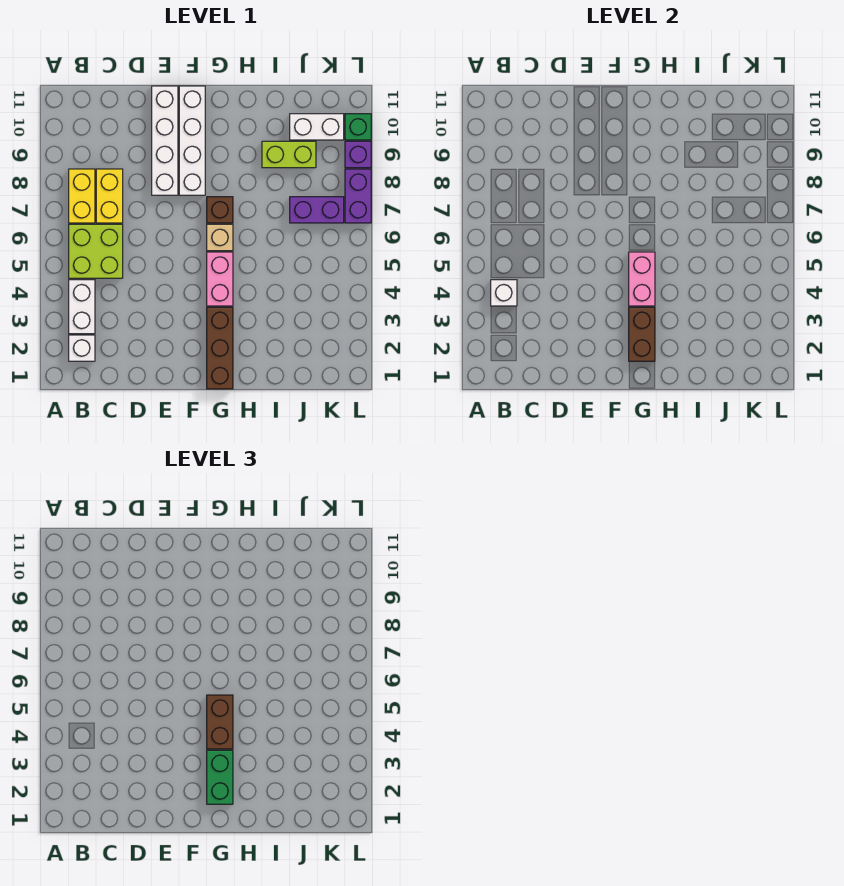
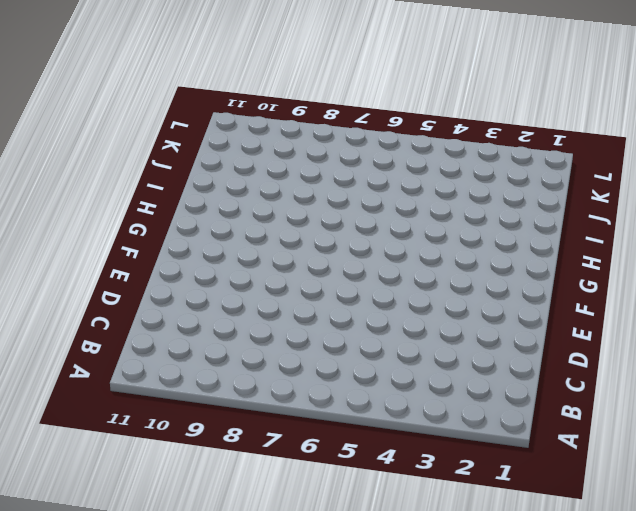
none -> white 1x1 brick [69,335,95,361]
none -> white 1x2 brick [69,280,95,334]
none -> lime 2x2 brick [69,224,123,278]

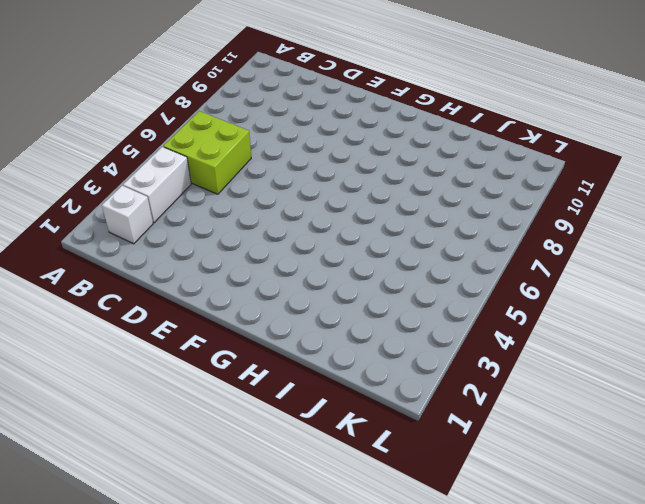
none -> yellow 1x2 brick [69,169,95,223]
none -> yellow 1x2 brick [96,169,123,223]
none -> white 1x4 brick [152,86,178,195]

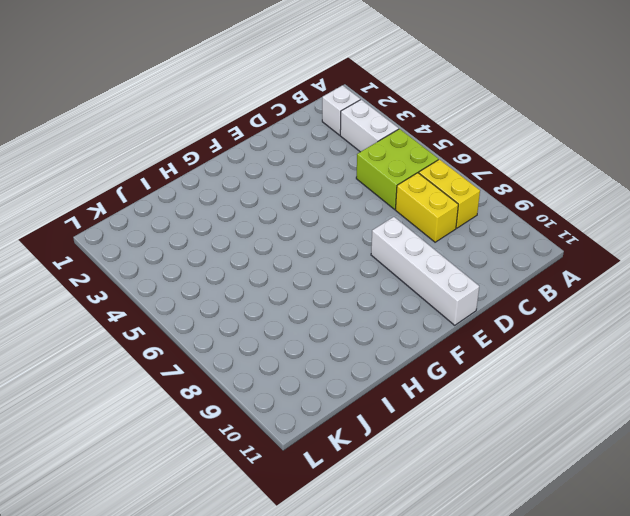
none -> white 1x4 brick [179,86,205,195]
none -> brown 1x3 brick [207,307,233,389]
none -> pink 1x2 brick [207,252,233,306]

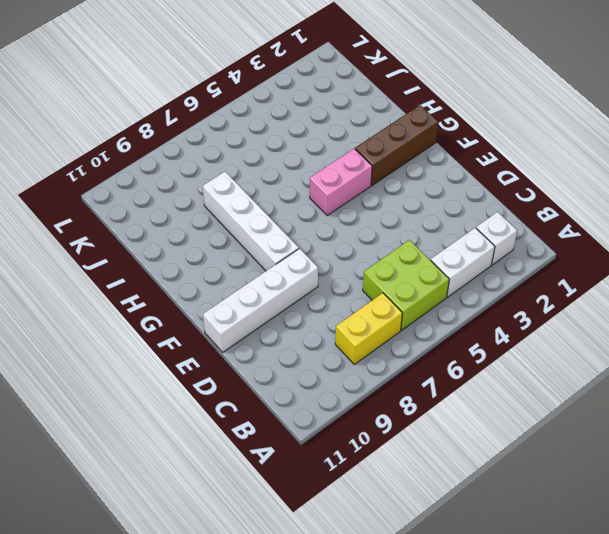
white 1x4 brick [203,172,299,271] -> white 1x4 brick turned to [179,86,205,195]
none -> yellow 1x2 brick [96,169,123,223]
none -> tan 1x1 brick [207,224,233,251]
none -> brown 1x1 brick [207,197,233,223]

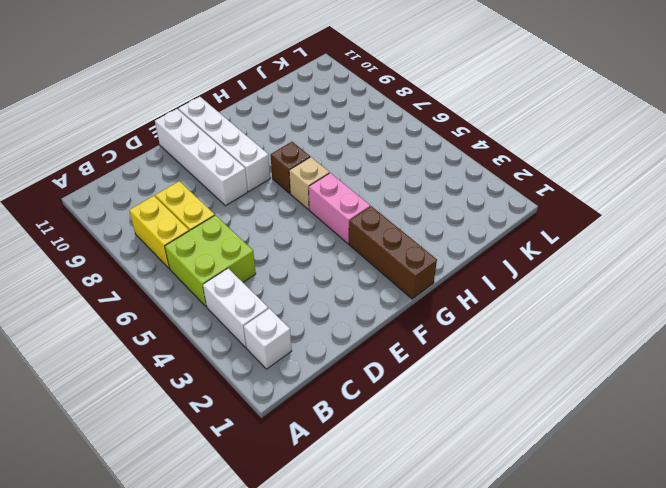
none -> lime 1x2 brick [262,141,316,168]
none -> purple 1x2 brick [290,197,344,223]
none -> white 1x2 brick [290,114,344,140]

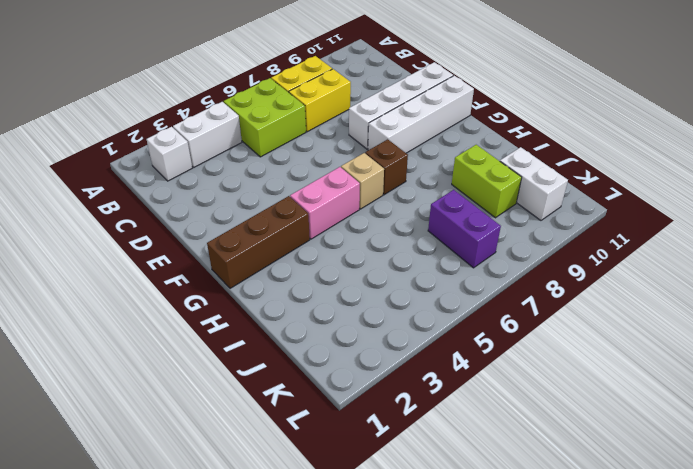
none -> purple 1x2 brick [345,169,371,223]
none -> purple 1x1 brick [345,141,371,168]
none -> green 1x1 brick [345,114,371,140]

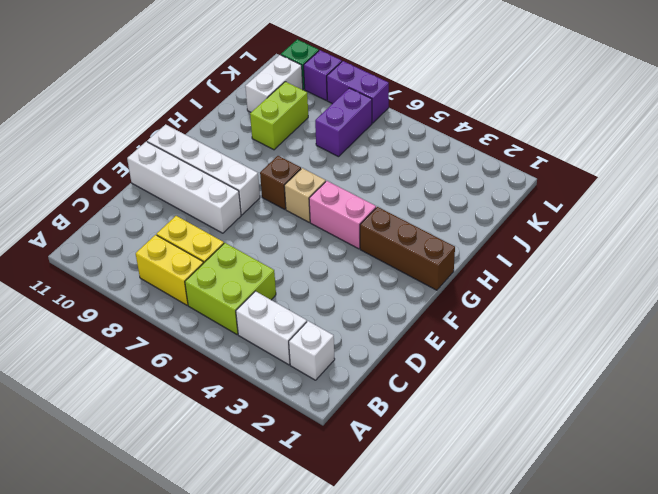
none -> white 1x1 brick [491,280,517,306]
none -> brown 1x2 brick [629,307,655,361]
none -> pink 1x2 brick [629,252,655,306]

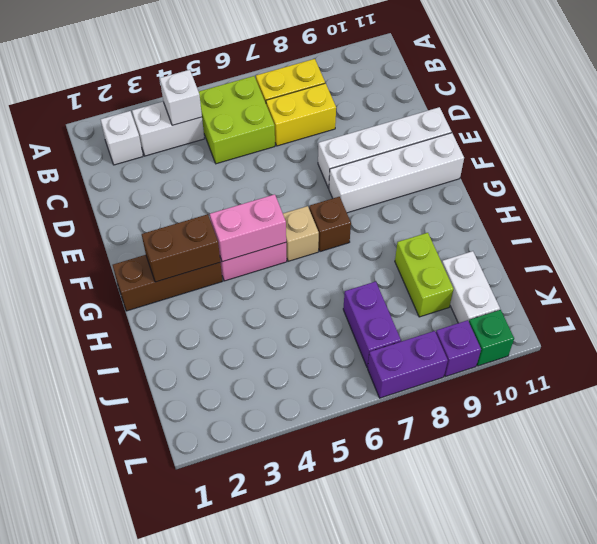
none -> green 1x2 brick [207,750,233,804]
none -> brown 1x2 brick [207,695,233,749]

